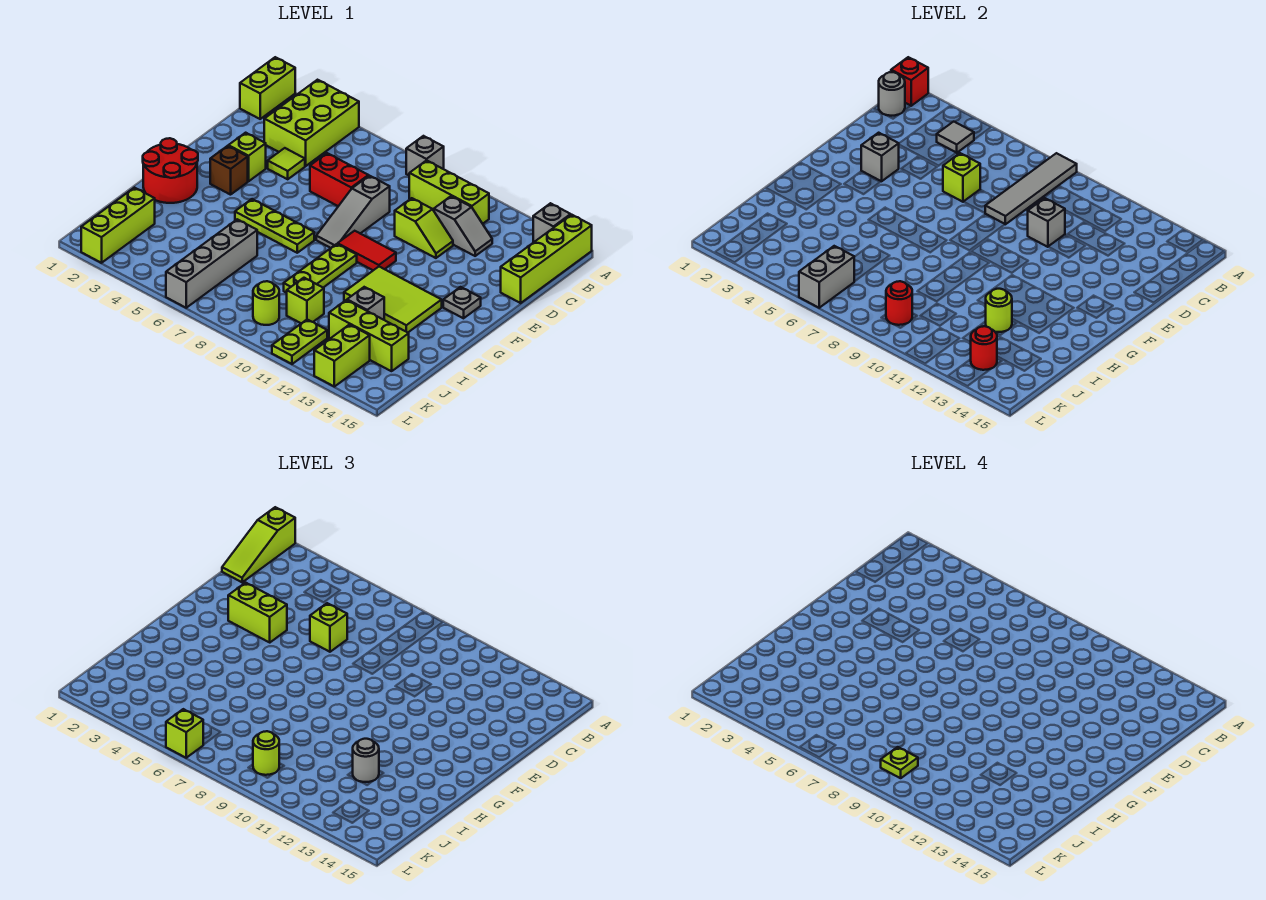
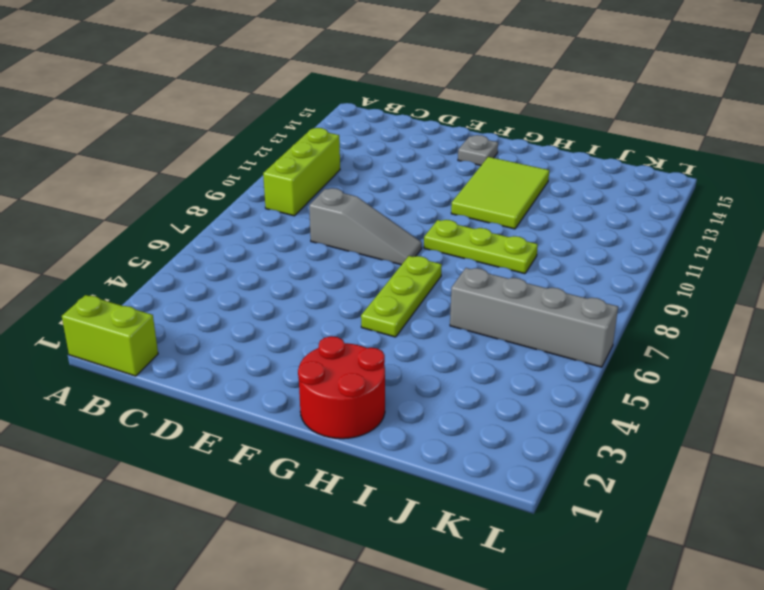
none -> lime 2x3 brick [264,80,359,166]
none -> grey 1x1 brick [406,136,444,175]
none -> grey 1x1 brick [533,203,571,242]
none -> lime 1x4 brick [501,215,592,303]

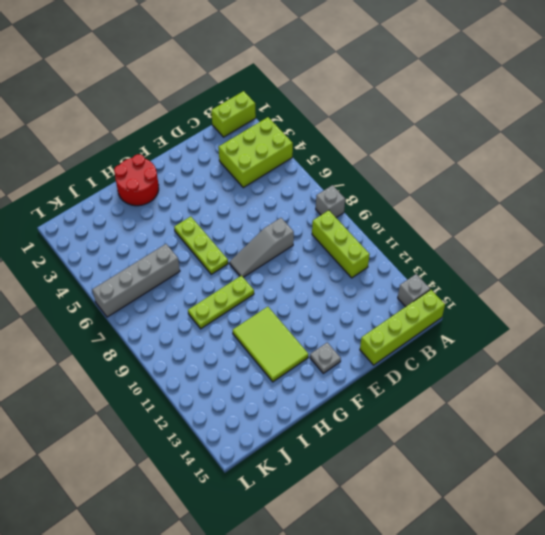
none -> grey 1x2 slope [434,196,492,256]
none -> lime 1x1 tile [268,148,305,179]
none -> red 1x2 brick [310,153,368,206]
none -> lime 1x2 slope [395,198,453,258]

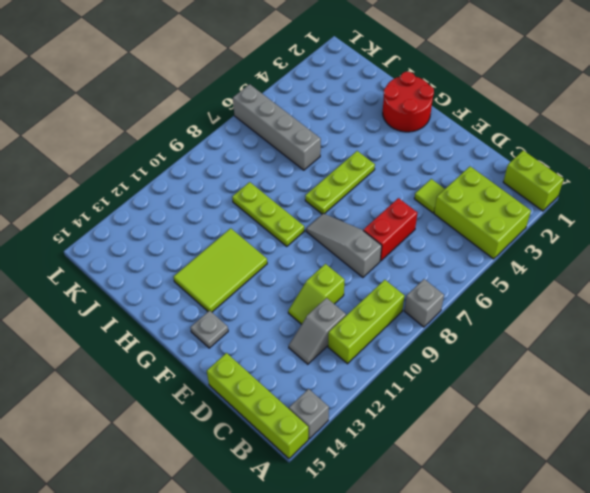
none -> lime 1x1 brick [228,133,266,181]
none -> brown 1x1 brick [210,146,248,195]
none -> red 1x2 tile [338,231,396,270]
none -> grey 1x1 brick [347,287,384,320]

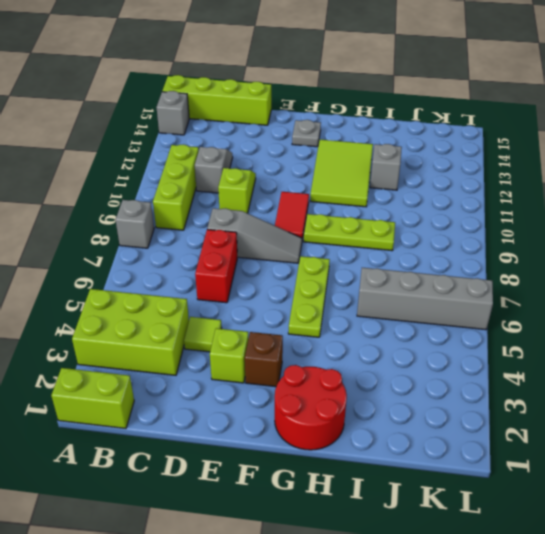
none -> lime 1x3 brick [81,188,155,263]
none -> lime 1x1 brick [287,278,324,323]
none -> lime 1x3 brick [329,300,409,371]
none -> lime 1x1 round brick [253,281,279,325]

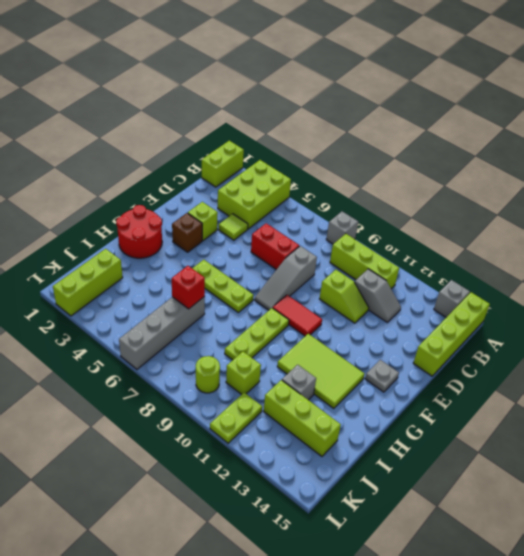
red 1x1 brick [172,266,205,309] -> red 1x1 brick moved to [891,57,928,106]
none -> lime 1x2 brick [314,325,370,387]
none -> grey 1x4 tile [985,153,1077,224]
none -> grey 1x1 round brick [879,72,905,116]
none -> grey 1x1 tile [937,122,974,153]

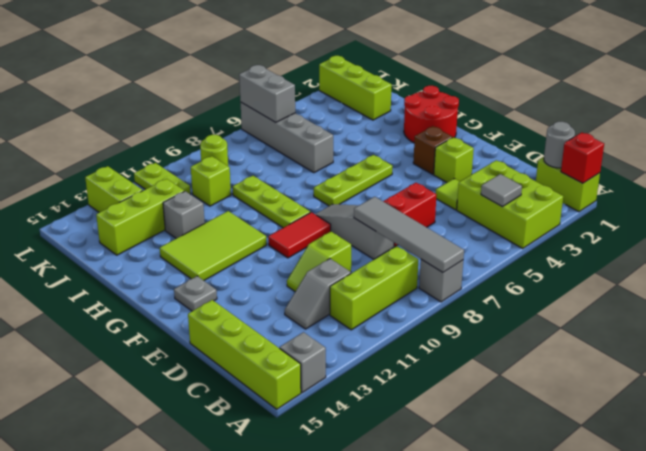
none -> lime 1x1 brick [943,153,980,202]
none -> grey 1x1 brick [1028,198,1065,247]
none -> grey 1x1 brick [861,133,899,181]
none -> lime 1x1 round brick [986,289,1012,332]

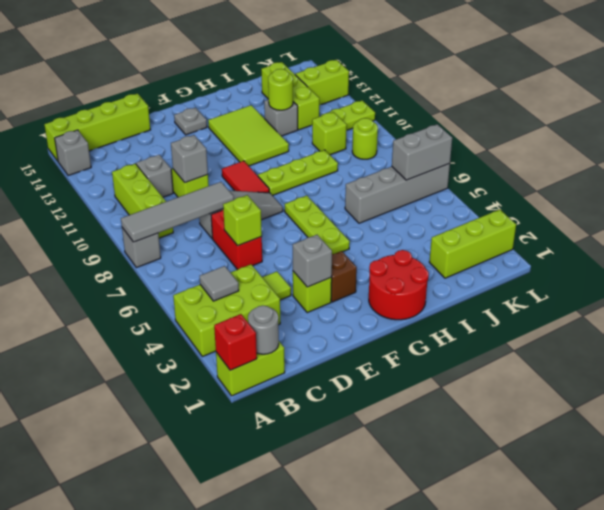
none -> red 1x1 round brick [886,281,912,325]
none -> red 1x1 round brick [971,326,997,370]
none -> lime 1x3 slope [222,507,295,582]
none -> lime 1x1 brick [310,603,347,652]

